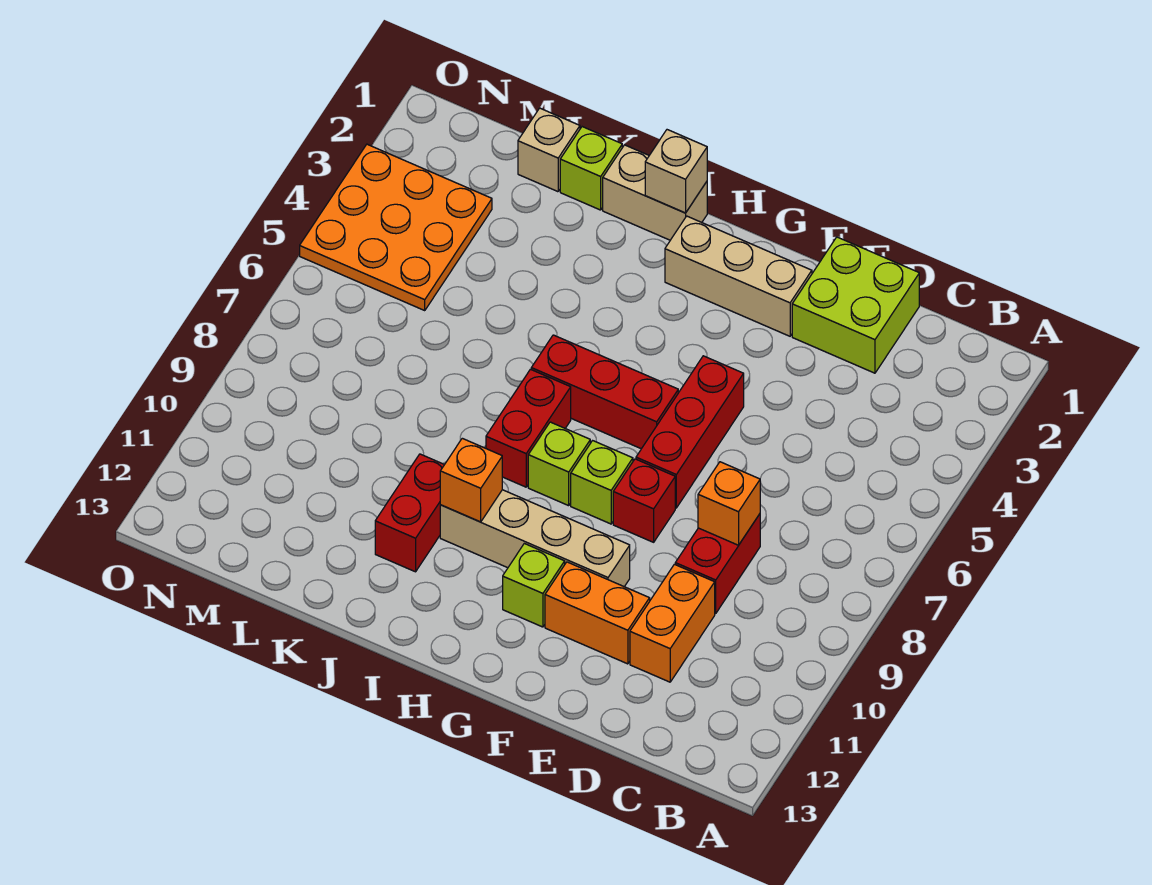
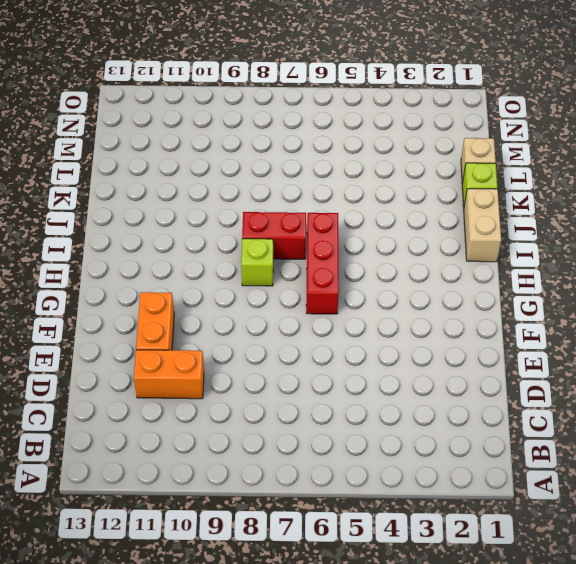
none -> lime 2x2 brick [792,237,919,373]
none -> red 1x2 brick [675,514,760,613]
none -> tan 1x3 brick [665,216,812,336]

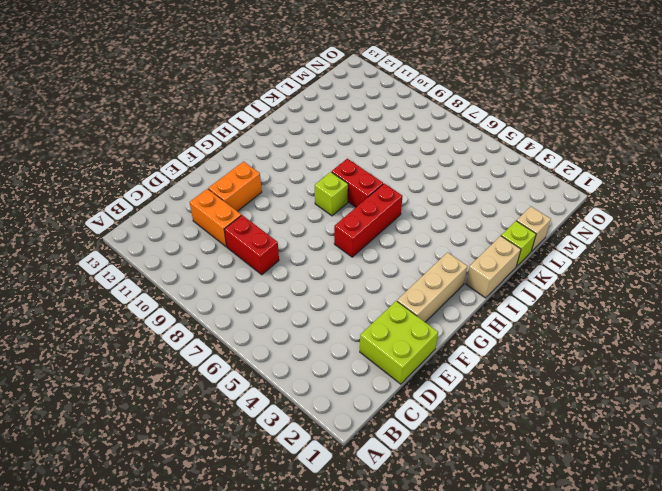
none -> red 1x3 brick [636,356,744,508]
none -> red 1x1 brick [613,459,675,542]
none -> tan 1x4 brick [440,490,630,587]

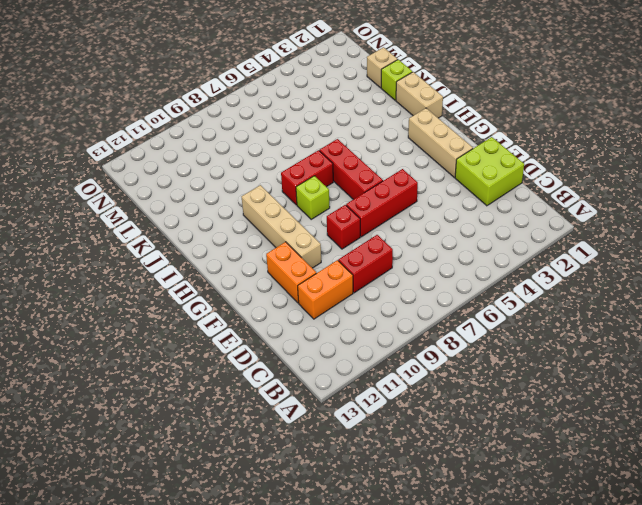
none -> lime 1x1 brick [571,441,633,524]
none -> lime 1x1 brick [503,543,565,627]
none -> red 1x2 brick [375,454,444,572]

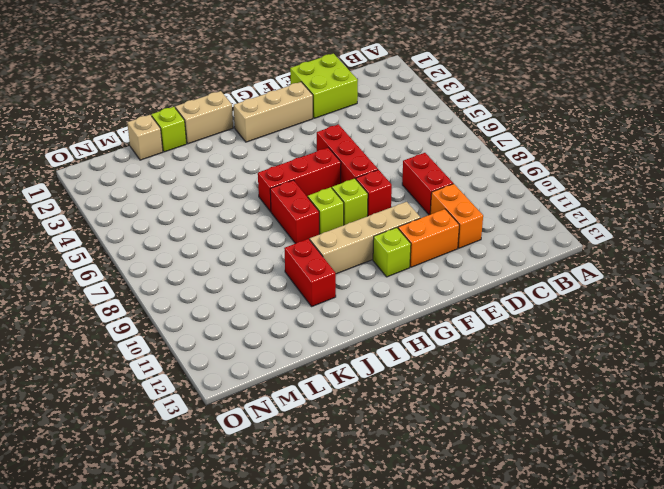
none -> orange 3x3 plate [300,144,492,310]
none -> orange 1x1 brick [698,462,760,545]
none -> tan 1x1 brick [645,130,707,213]

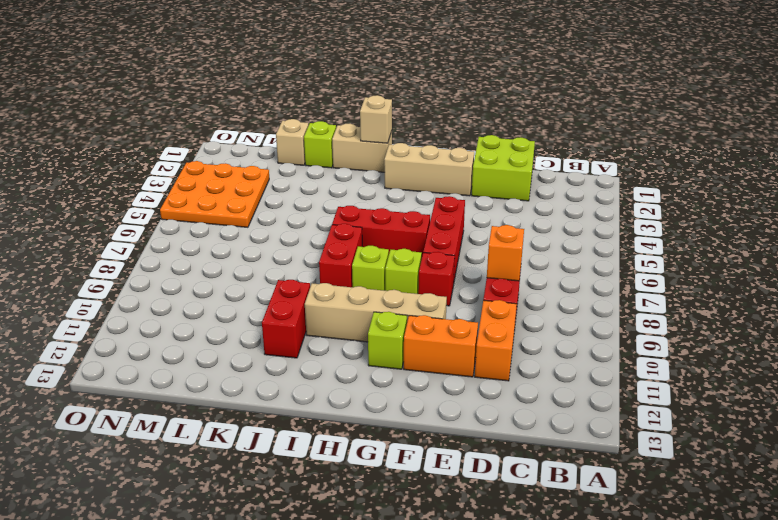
none -> orange 1x1 brick [440,438,502,522]

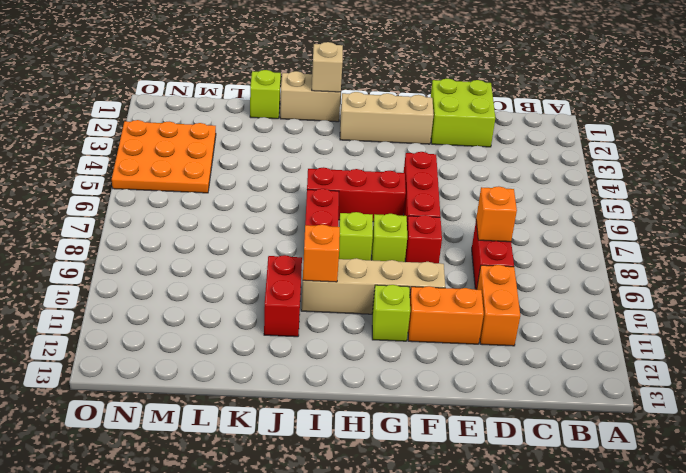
none -> tan 1x1 brick [518,108,580,192]

